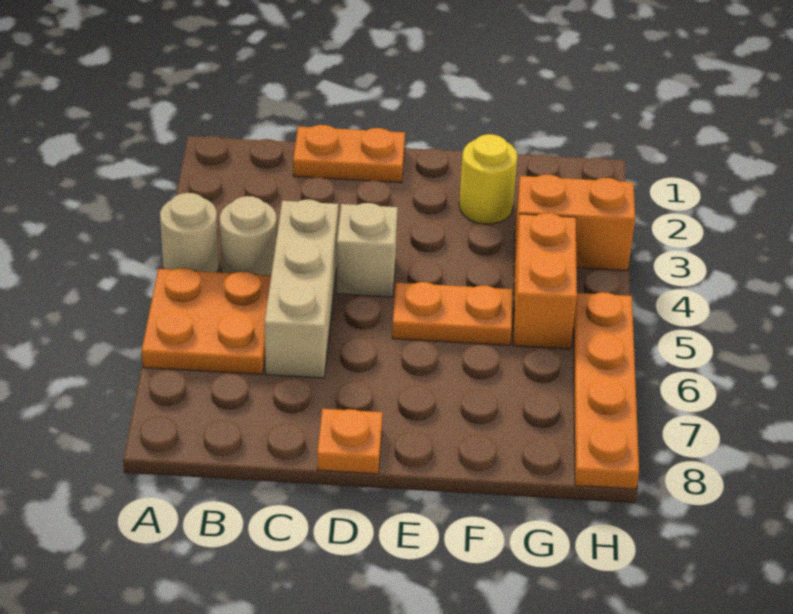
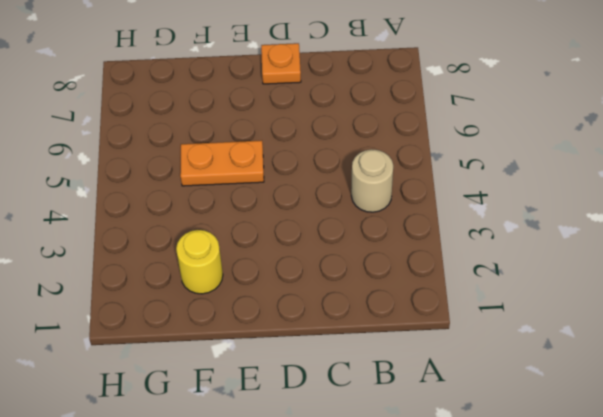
none -> tan 1x1 round brick [160,193,219,272]
none -> orange 2x2 plate [142,268,271,375]
none -> orange 1x2 plate [293,125,405,183]

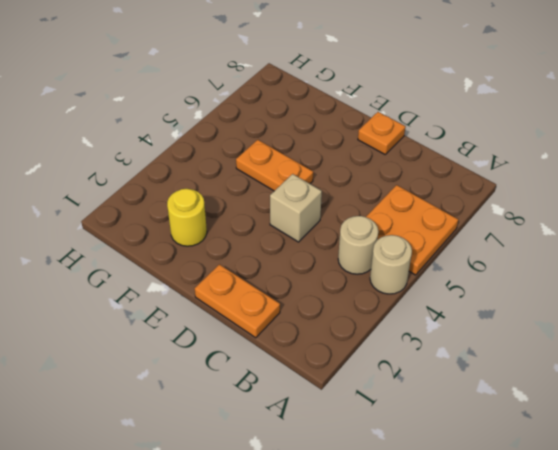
none -> tan 1x3 brick [265,200,338,378]
none -> orange 1x2 brick [515,175,635,271]
none -> orange 1x2 brick [513,213,577,349]

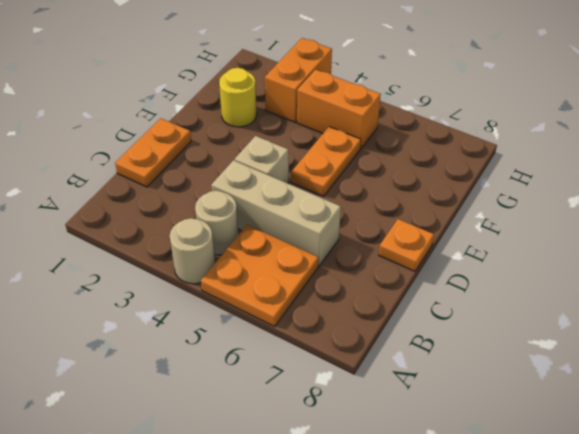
none -> orange 1x4 plate [573,292,639,489]

